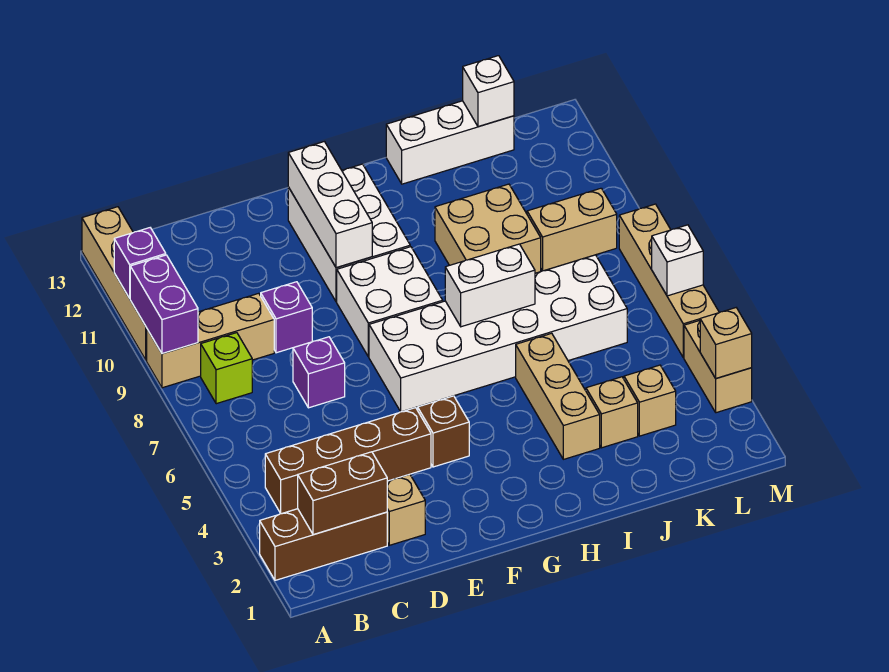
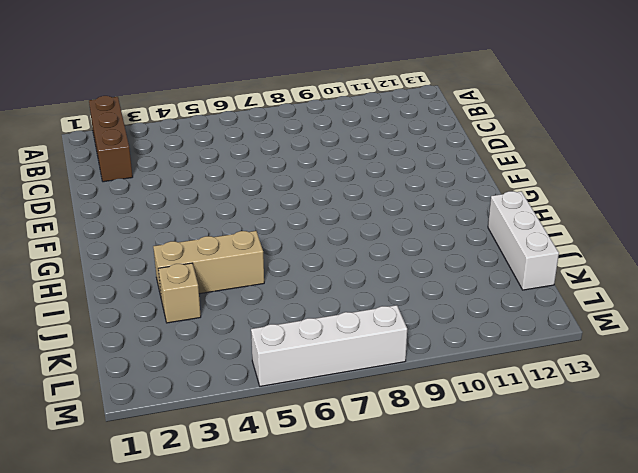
white 1x4 brick [251,305,407,386] -> tan 1x4 brick [619,204,719,358]
none -> tan 1x3 brick [147,293,274,388]
none -> tan 1x4 brick [82,207,147,360]
none -> brown 1x4 brick [265,408,431,514]

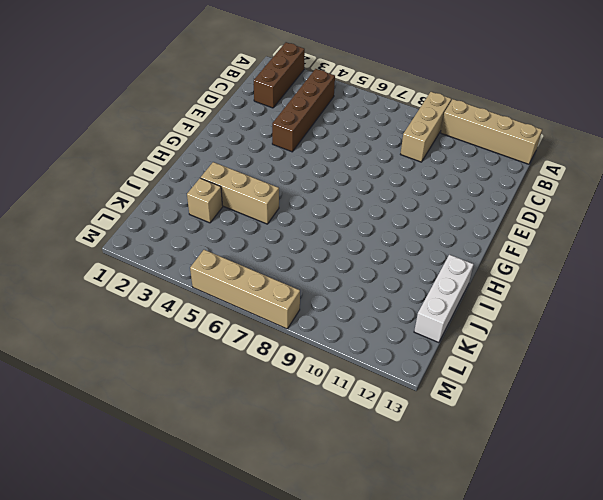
none -> lime 1x1 brick [201,333,252,404]
none -> tan 1x1 brick [387,474,425,545]
none -> purple 1x1 brick [293,337,345,408]

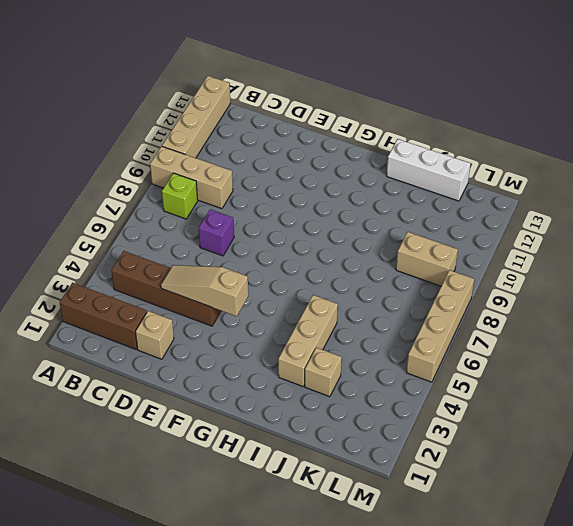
tan 1x3 slope [161,265,248,316] -> none
none -> purple 1x1 brick [261,282,312,353]
none -> brown 1x1 brick [418,396,469,467]
none -> white 2x6 brick [369,255,627,412]

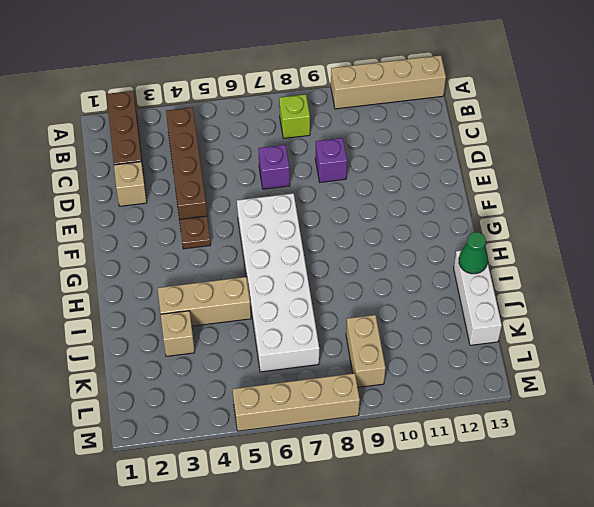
brown 1x1 plate [179,216,211,249] -> brown 1x1 brick [418,396,469,467]
green 1x1 cone [459,232,488,274] -> none
none -> tan 1x3 brick [147,293,274,388]
none -> white 2x2 brick [337,247,443,357]
none -> white 2x3 brick [288,164,410,302]

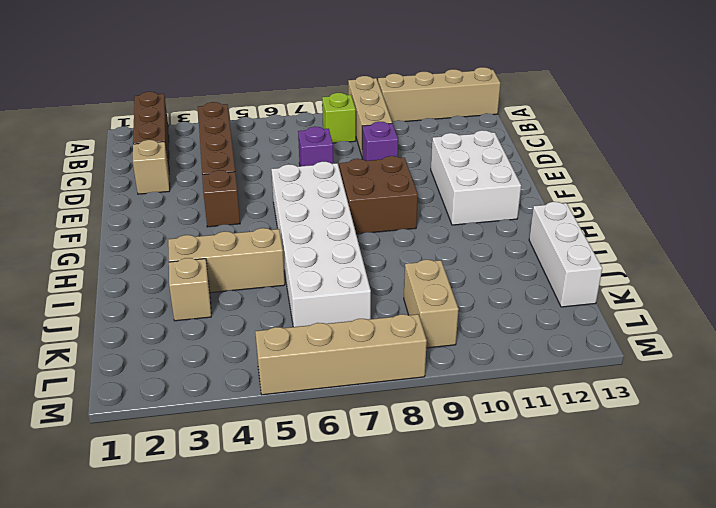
white 2x3 brick [431,130,521,225] -> white 2x3 brick turned to [288,164,410,302]
brown 2x2 brick [339,156,418,234] -> white 2x2 brick [337,247,443,357]
none -> tan 2x2 brick [435,184,541,273]
none -> tan 1x1 brick [624,365,676,436]
none -> tan 1x2 brick [684,320,752,413]

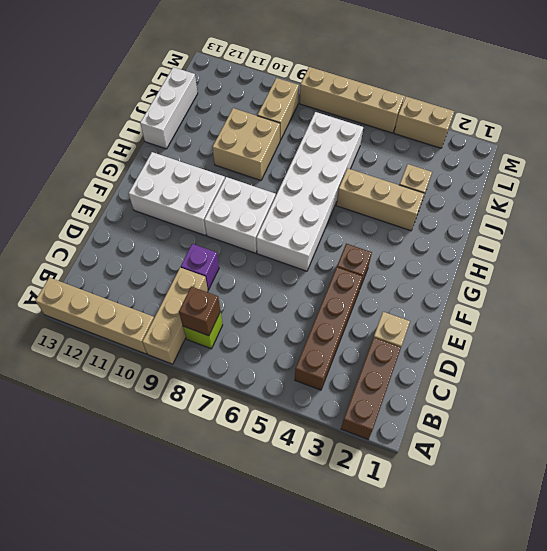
brown 1x1 brick [179,286,221,336] -> none
none -> purple 1x1 brick [293,337,345,408]
none -> tan 1x1 brick [624,365,676,436]
none -> purple 1x2 brick [130,255,198,354]

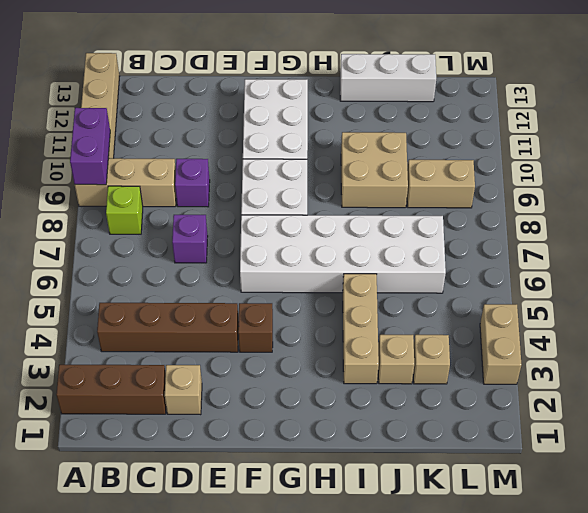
none -> tan 1x4 brick [619,204,719,358]
none -> purple 1x1 brick [114,228,166,298]
none -> brown 1x2 brick [298,452,387,535]

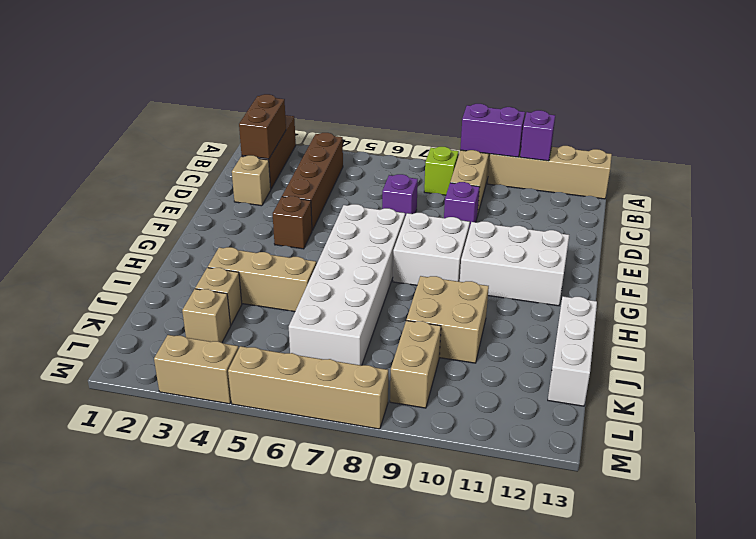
none -> white 1x3 brick [288,142,372,268]
none -> white 1x2 brick [445,244,535,327]
none -> white 1x1 brick [463,56,514,127]

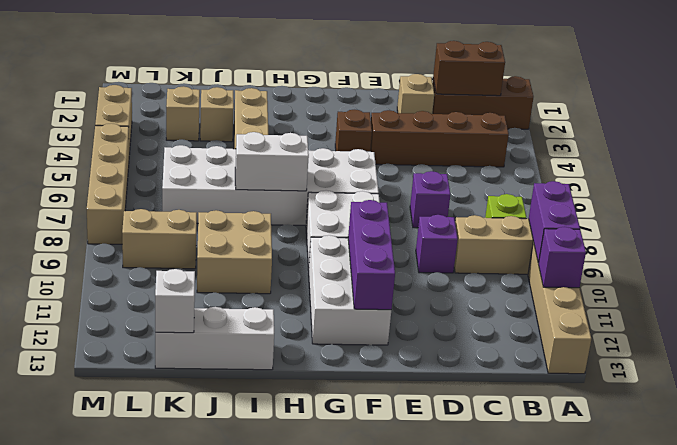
purple 1x3 brick [348,200,395,310] -> white 1x3 brick [288,142,372,268]
none -> tan 1x1 brick [700,308,752,378]
none -> white 1x1 brick [652,225,703,296]

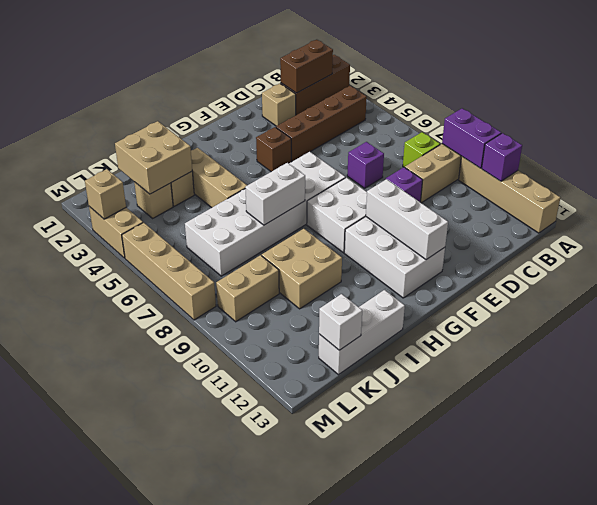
tan 2x2 brick [115,121,192,194] -> none
none -> white 1x1 brick [652,225,703,296]

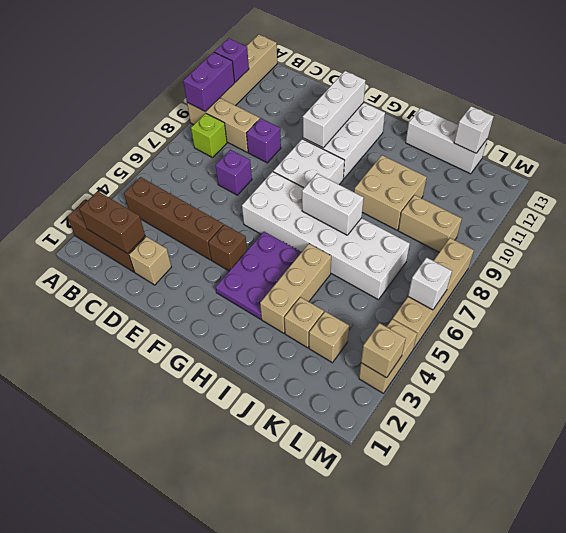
purple 2x3 plate [216,232,301,319] -> none

